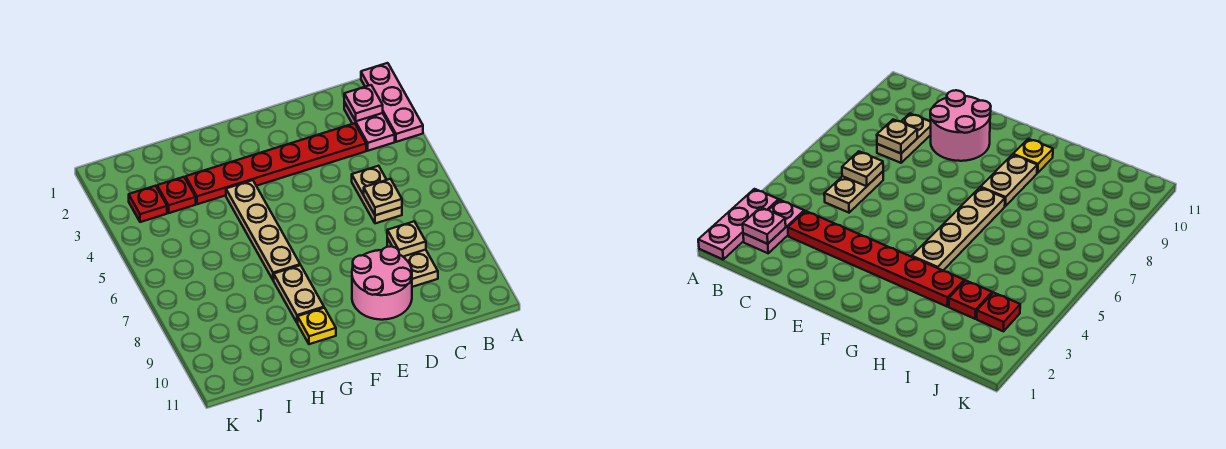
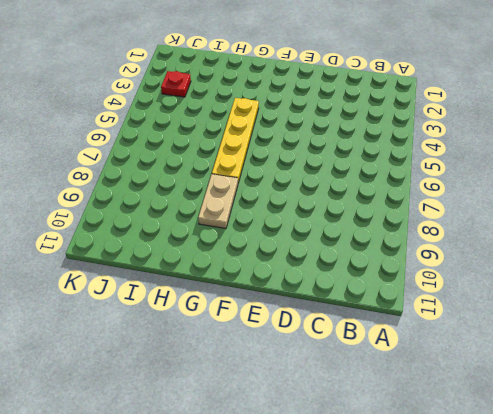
yellow 1x4 plate [212,98,259,183] -> tan 1x4 plate [226,180,300,280]
none -> pink 1x3 plate [361,63,423,142]
none -> pink 1x2 plate [344,102,395,151]
none -> red 1x6 plate [186,123,366,204]

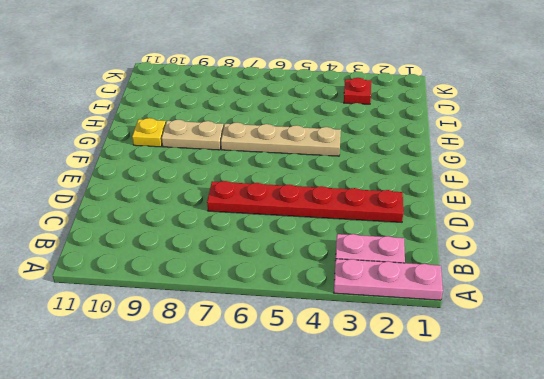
red 1x6 plate [207,181,403,222] -> red 1x6 plate turned to [186,123,366,204]
none -> tan 1x2 plate [352,166,402,223]
none -> tan 1x2 plate [387,238,438,287]
none -> pink 2x2 round brick [352,246,412,320]

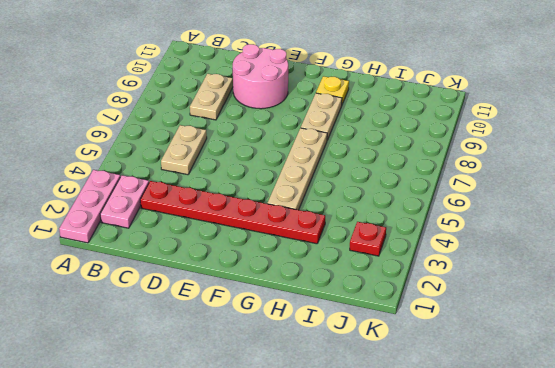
none -> red 1x1 plate [157,177,196,213]
none -> pink 1x1 plate [344,85,383,121]
none -> tan 1x1 plate [364,179,402,215]

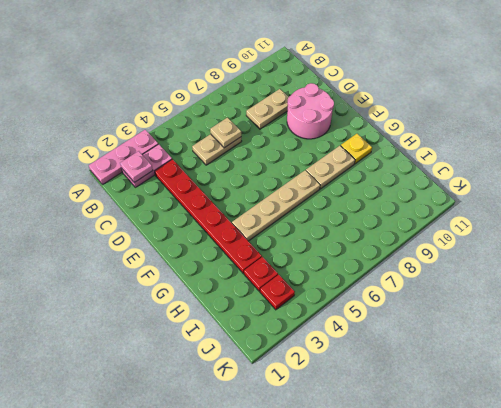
none -> tan 1x1 plate [387,221,426,257]

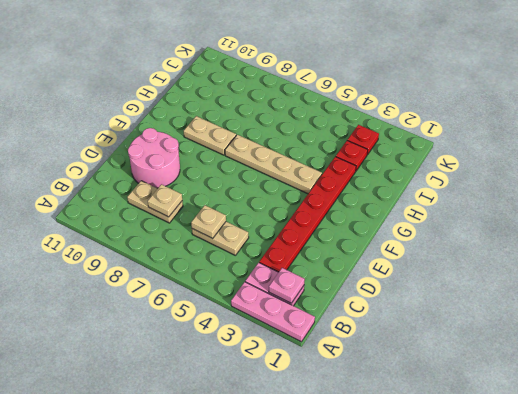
none -> yellow 1x1 plate [298,308,336,344]

